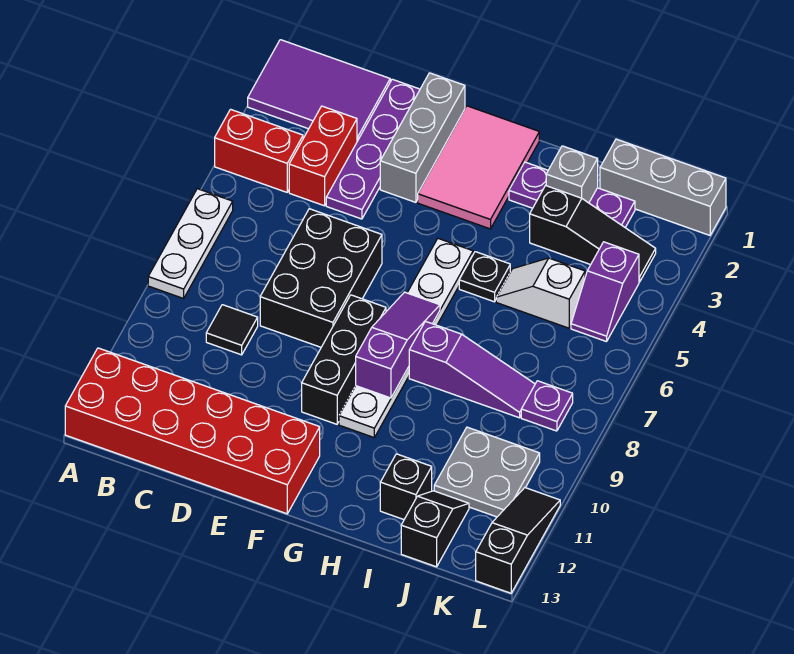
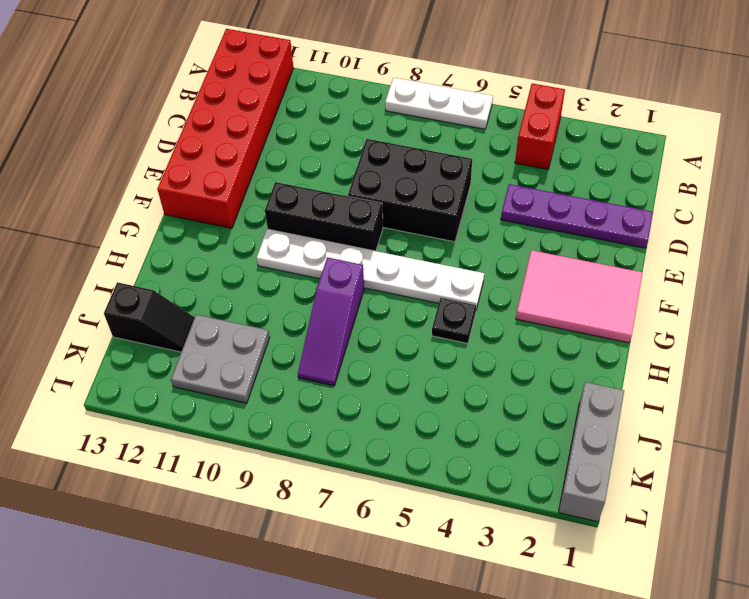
none -> purple 2x3 tile [248,40,390,141]
none -> red 1x2 brick [289,106,357,206]
none -> black 1x1 tile [206,305,258,355]

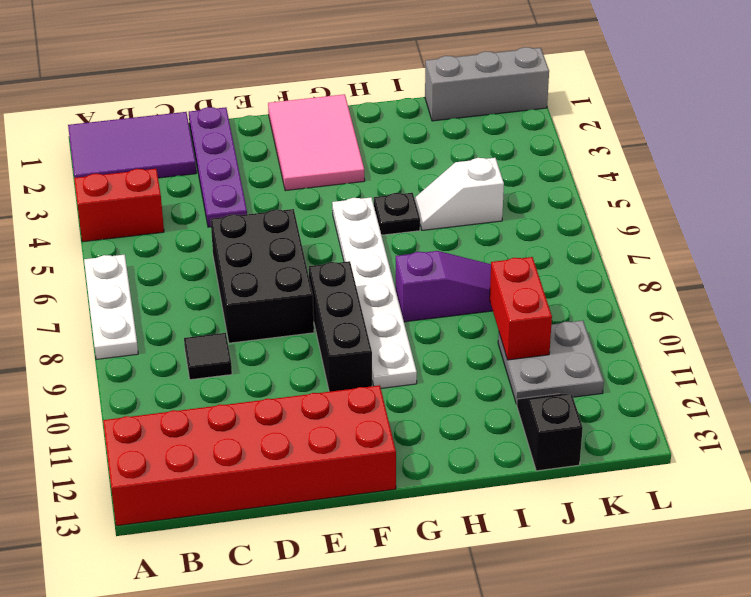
red 1x2 brick [490,257,552,360] -> red 1x2 brick moved to [289,106,357,206]
none -> grey 1x3 brick [380,73,465,202]
none -> purple 1x3 plate [509,162,635,227]
none -> black 1x3 slope [530,186,656,282]

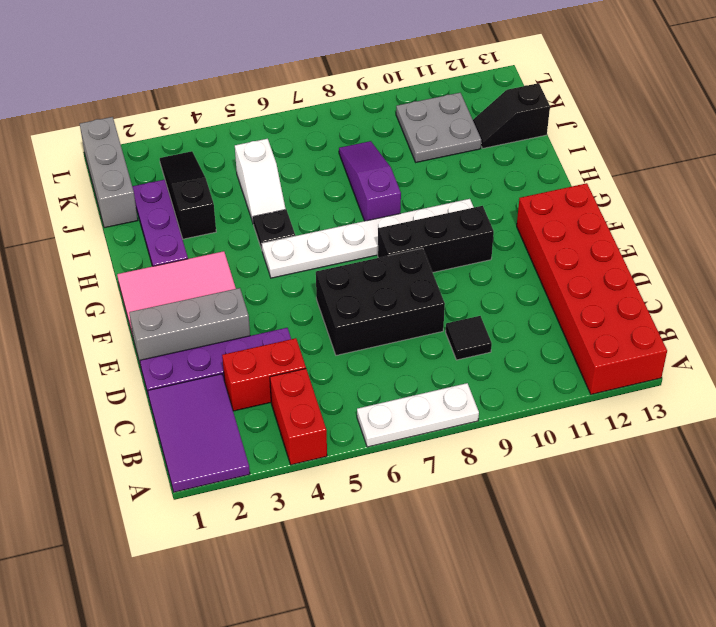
none -> black 1x1 brick [380,454,432,520]
none -> purple 1x2 slope [571,242,639,342]
none -> purple 1x1 plate [521,381,573,431]

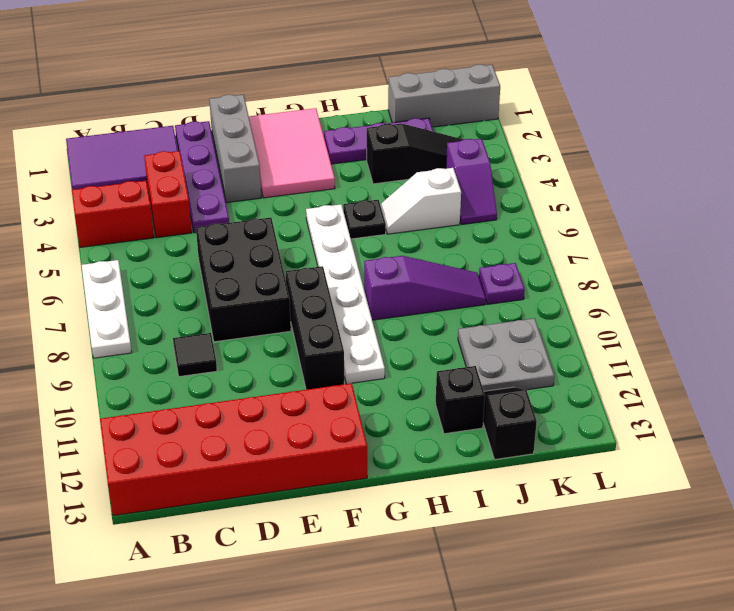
none -> black 1x3 slope [476,488,560,593]
none -> purple 1x3 slope [356,292,440,398]
none -> grey 1x1 brick [546,146,598,203]

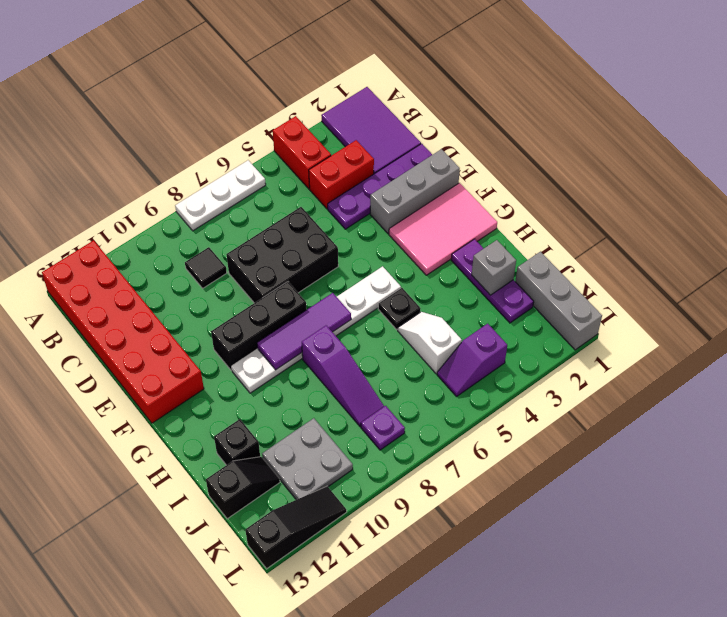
purple 1x3 tile [257,293,351,370] -> purple 1x3 slope [356,292,440,398]
none -> black 1x3 slope [530,186,656,282]

